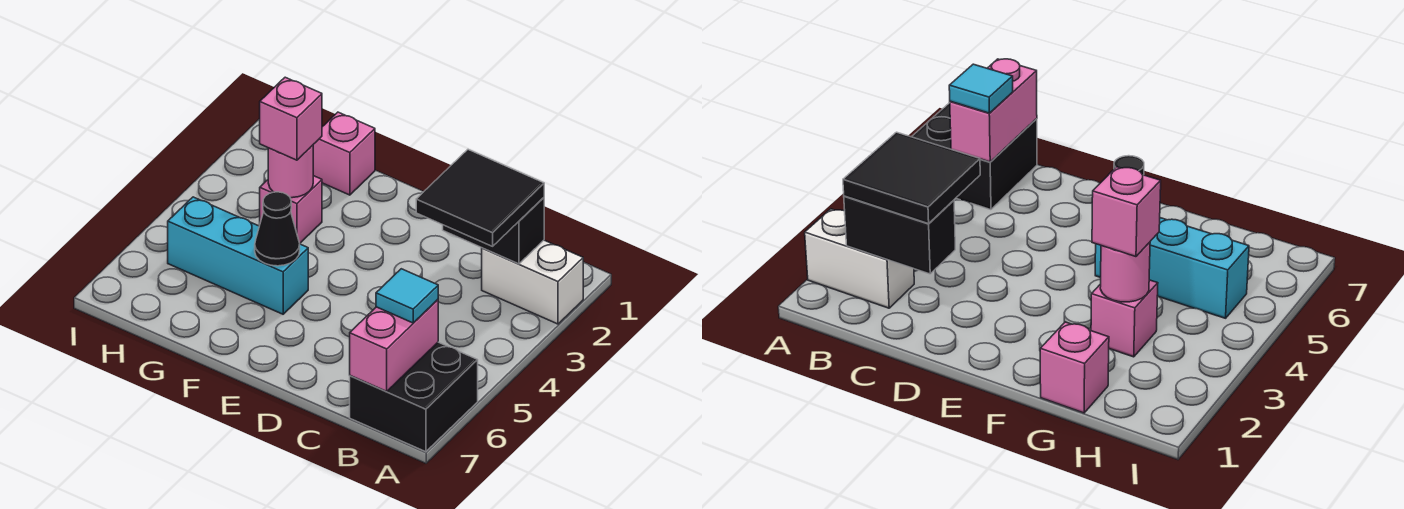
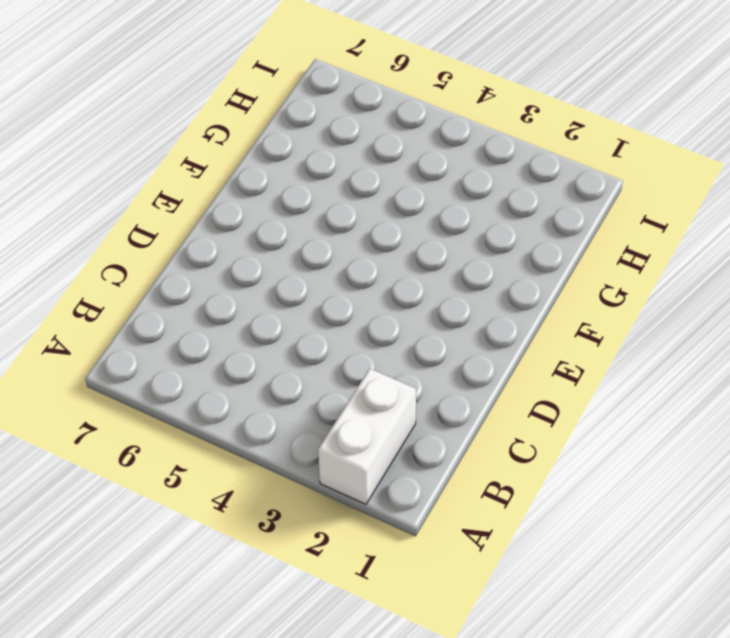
none -> black 2x2 brick [350,342,478,452]
none -> cyan 1x3 brick [168,197,308,314]
none -> pink 1x1 brick [313,112,375,195]

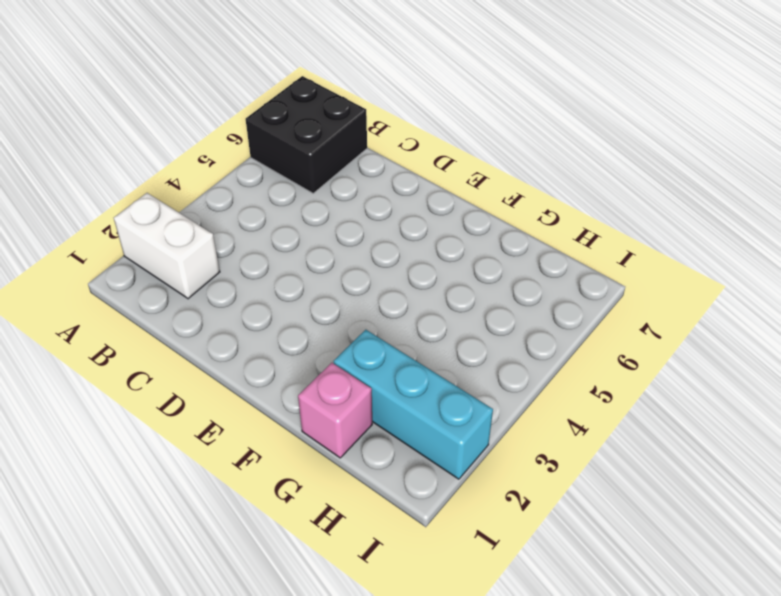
cyan 1x3 brick [334,330,493,479] -> cyan 1x3 brick moved to [168,197,308,314]
none -> pink 1x1 brick [260,176,322,243]
none -> black 1x2 brick [443,198,544,264]
none -> pink 1x2 brick [350,300,438,391]

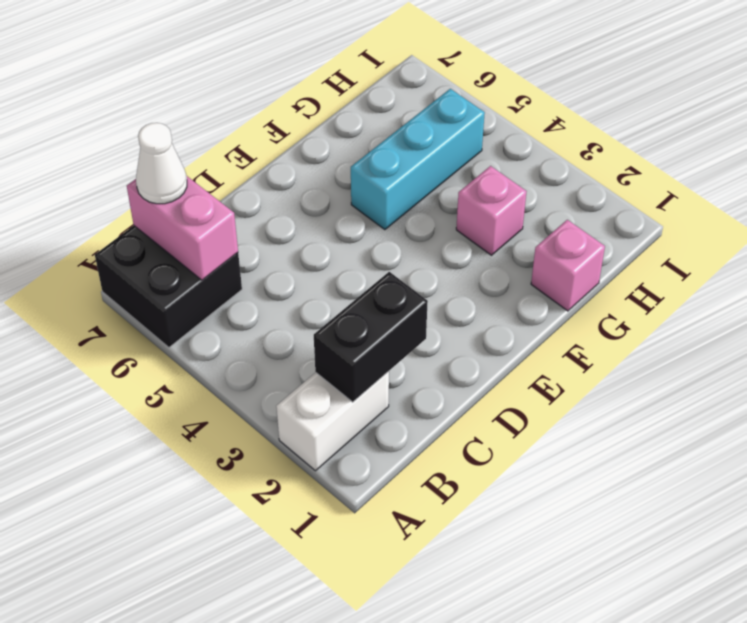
white 1x1 cone [136,123,187,204] -> none
none -> black 1x1 cone [255,192,300,266]
none -> pink 1x1 round brick [268,145,313,198]
none -> black 2x2 tile [416,150,544,246]

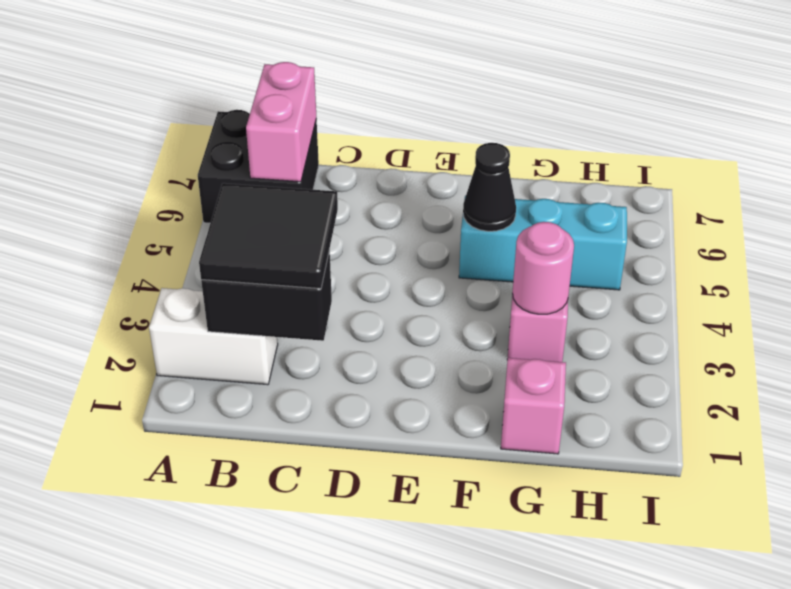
none -> cyan 1x1 tile [376,269,438,323]
none -> pink 1x1 brick [260,77,322,160]

